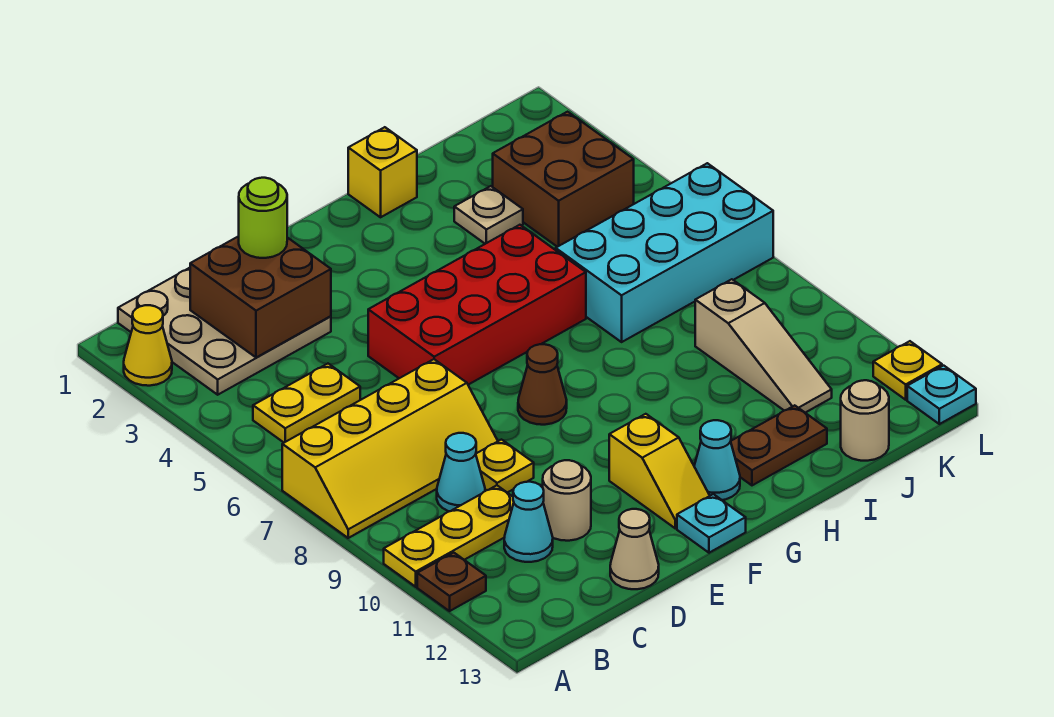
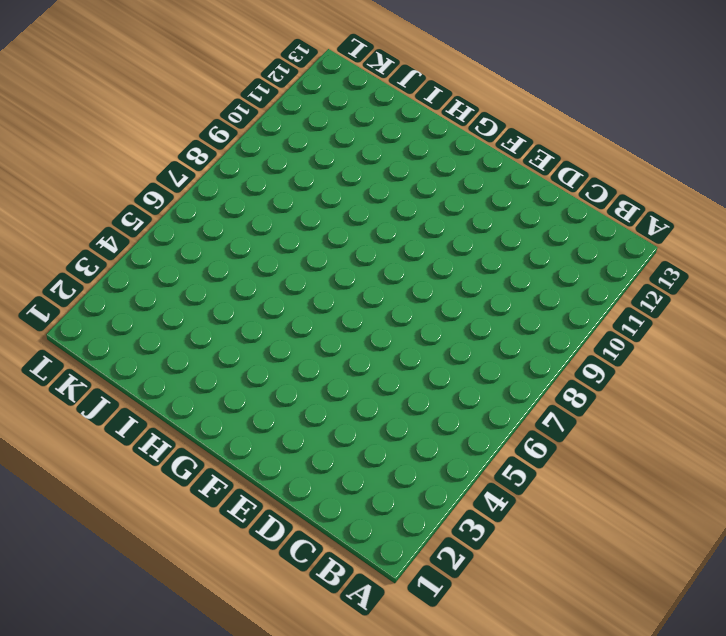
none -> yellow 1x1 cone [124,305,172,386]
none -> yellow 2x4 slope [282,359,498,538]
none -> yellow 1x3 plate [384,485,514,587]

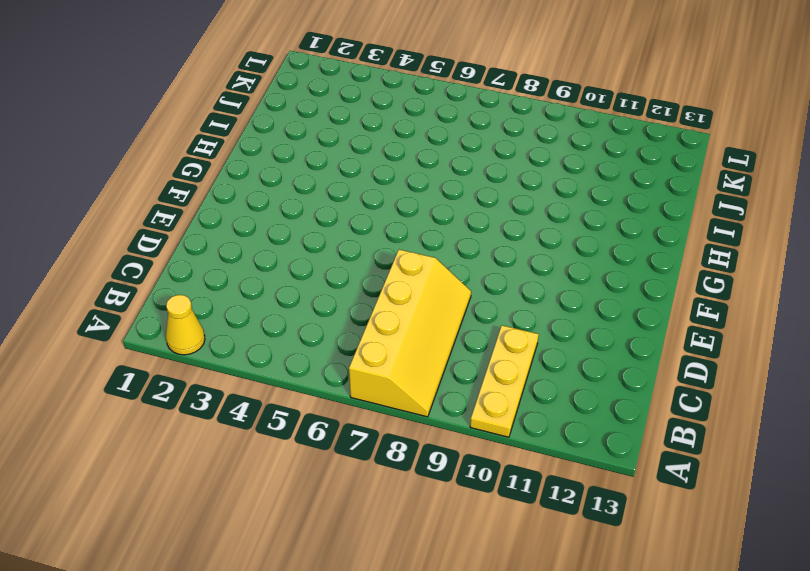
none -> brown 1x1 plate [417,553,486,611]
none -> tan 3x3 plate [118,268,331,395]
none -> yellow 1x2 plate [253,364,360,443]

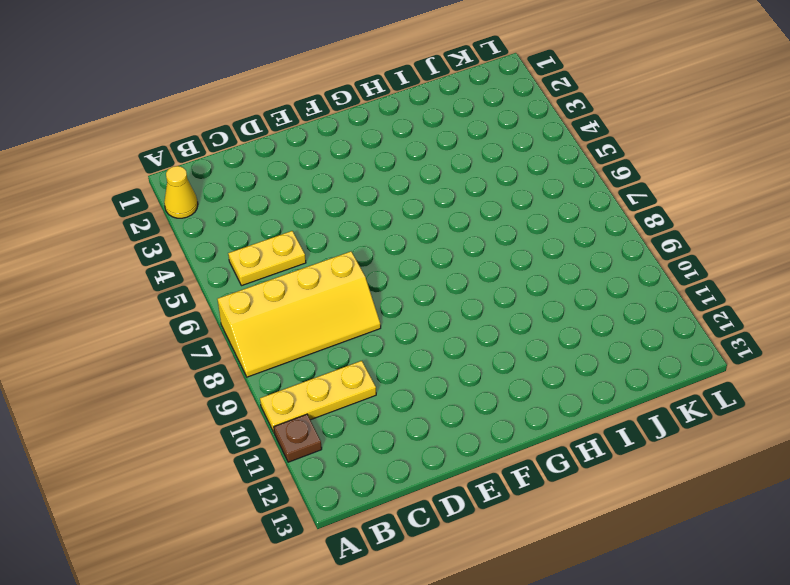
none -> tan 3x3 plate [118,268,331,395]
none -> cyan 1x1 cone [437,433,485,511]
none -> cyan 1x1 cone [504,482,553,562]

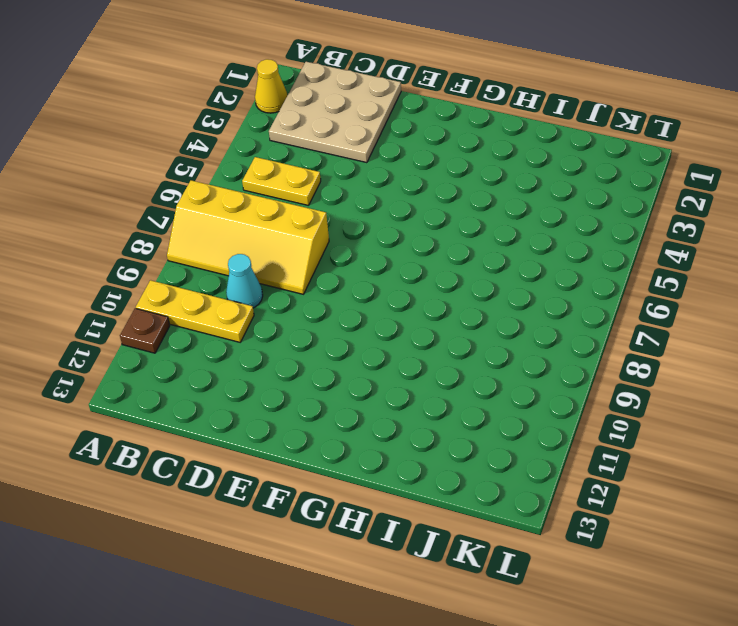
none -> cyan 1x1 cone [504,482,553,562]
none -> yellow 1x1 plate [476,440,534,493]
none -> tan 1x1 round brick [543,460,591,541]

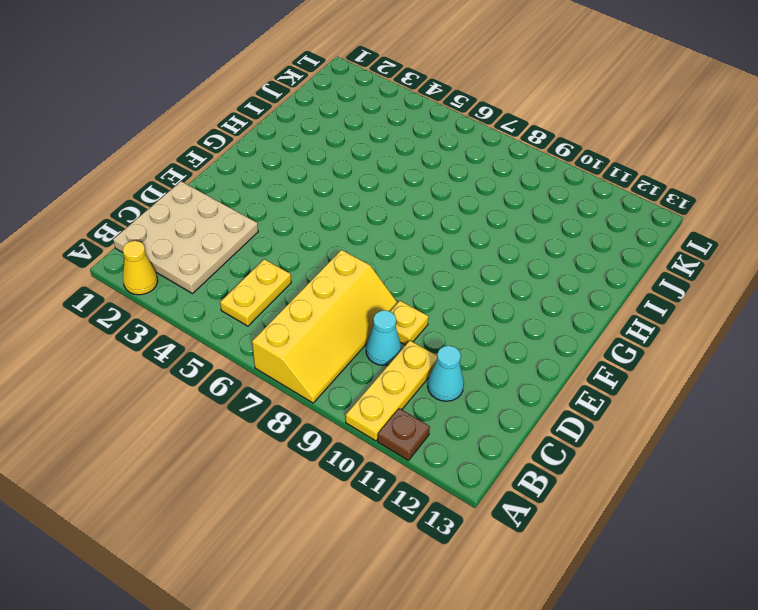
none -> tan 1x1 round brick [543,460,591,541]
none -> tan 1x1 cone [610,509,659,589]
none -> red 2x4 brick [368,225,586,385]

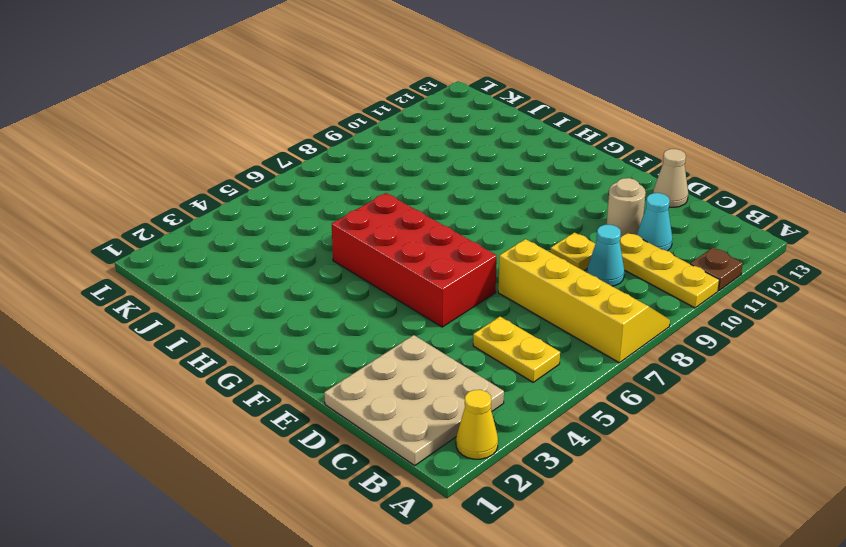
none -> brown 1x1 cone [518,344,567,425]
none -> yellow 1x2 slope [609,414,710,528]
none -> cyan 1x1 plate [677,494,746,553]

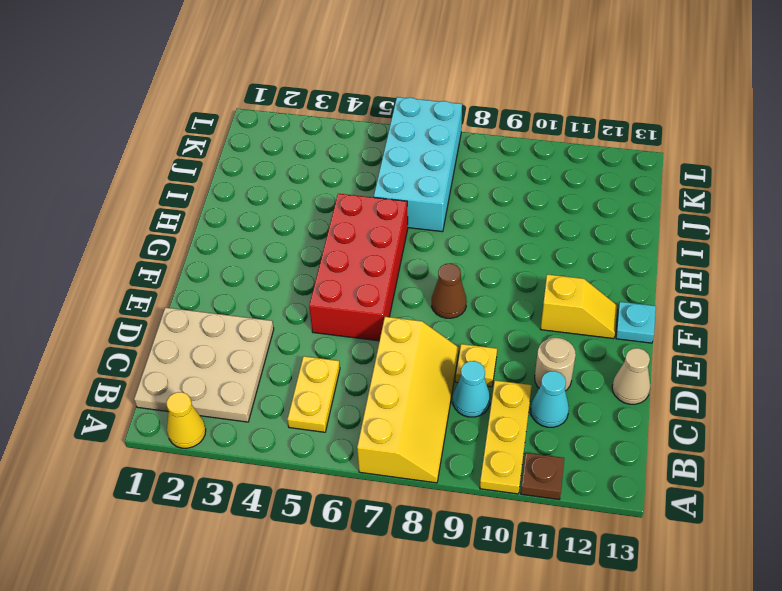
none -> cyan 1x1 cone [694,420,740,500]
none -> yellow 1x1 brick [348,127,417,217]
none -> brown 1x2 plate [731,405,827,485]

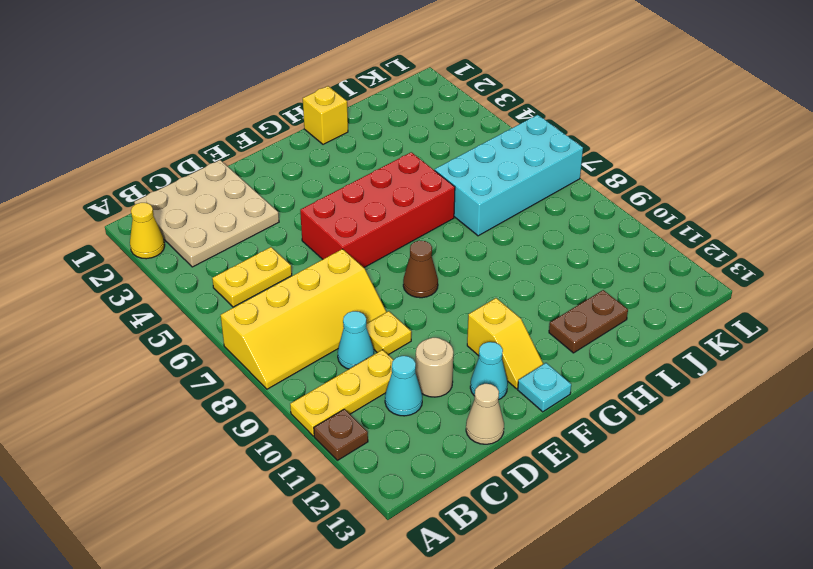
cyan 1x1 cone [470,342,508,400] -> cyan 1x1 cone moved to [694,420,740,500]
none -> tan 1x1 plate [454,186,523,244]
none -> brown 2x2 brick [493,112,634,247]
none -> tan 1x3 slope [695,279,832,413]

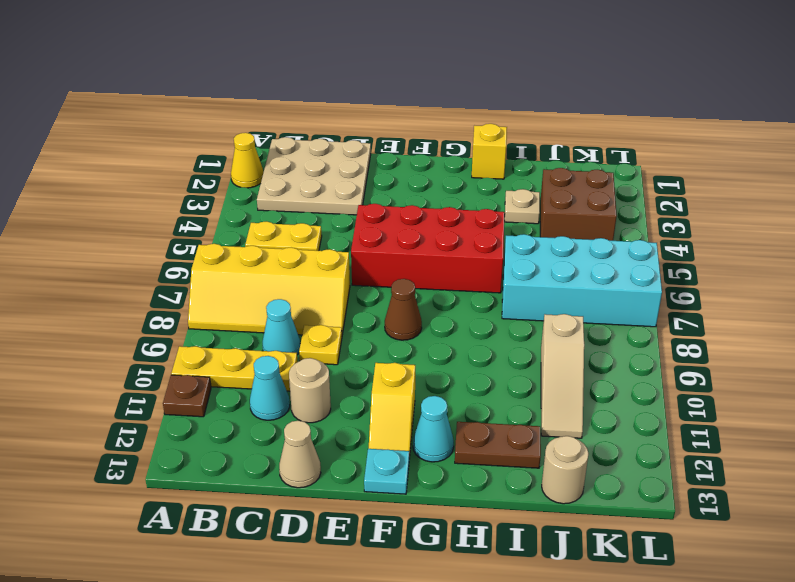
none -> yellow 1x1 plate [873,341,942,400]
none -> cyan 1x1 plate [907,366,976,424]
none -> brown 2x2 brick [190,236,331,358]

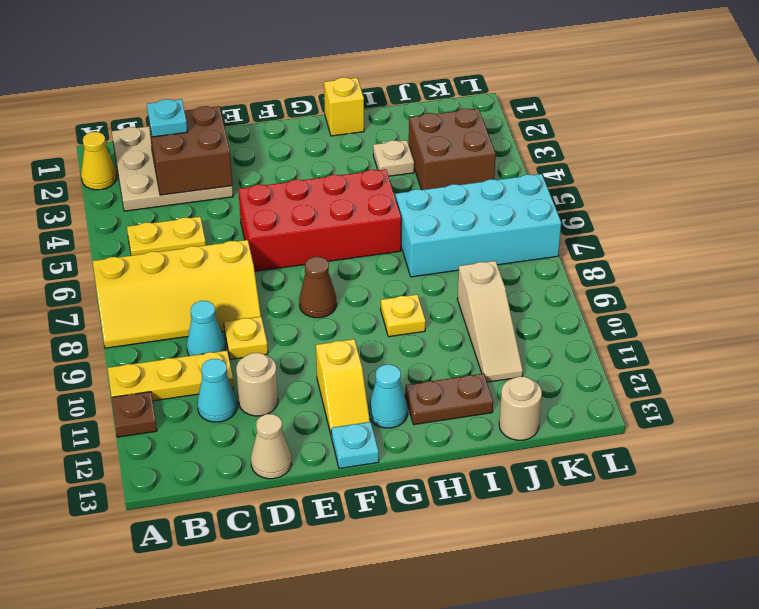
cyan 1x1 plate [147,99,187,137] -> cyan 1x1 plate moved to [907,366,976,424]
yellow 1x1 plate [381,295,426,337] -> yellow 1x1 plate moved to [873,341,942,400]
none -> lime 1x1 round brick [239,178,287,258]

